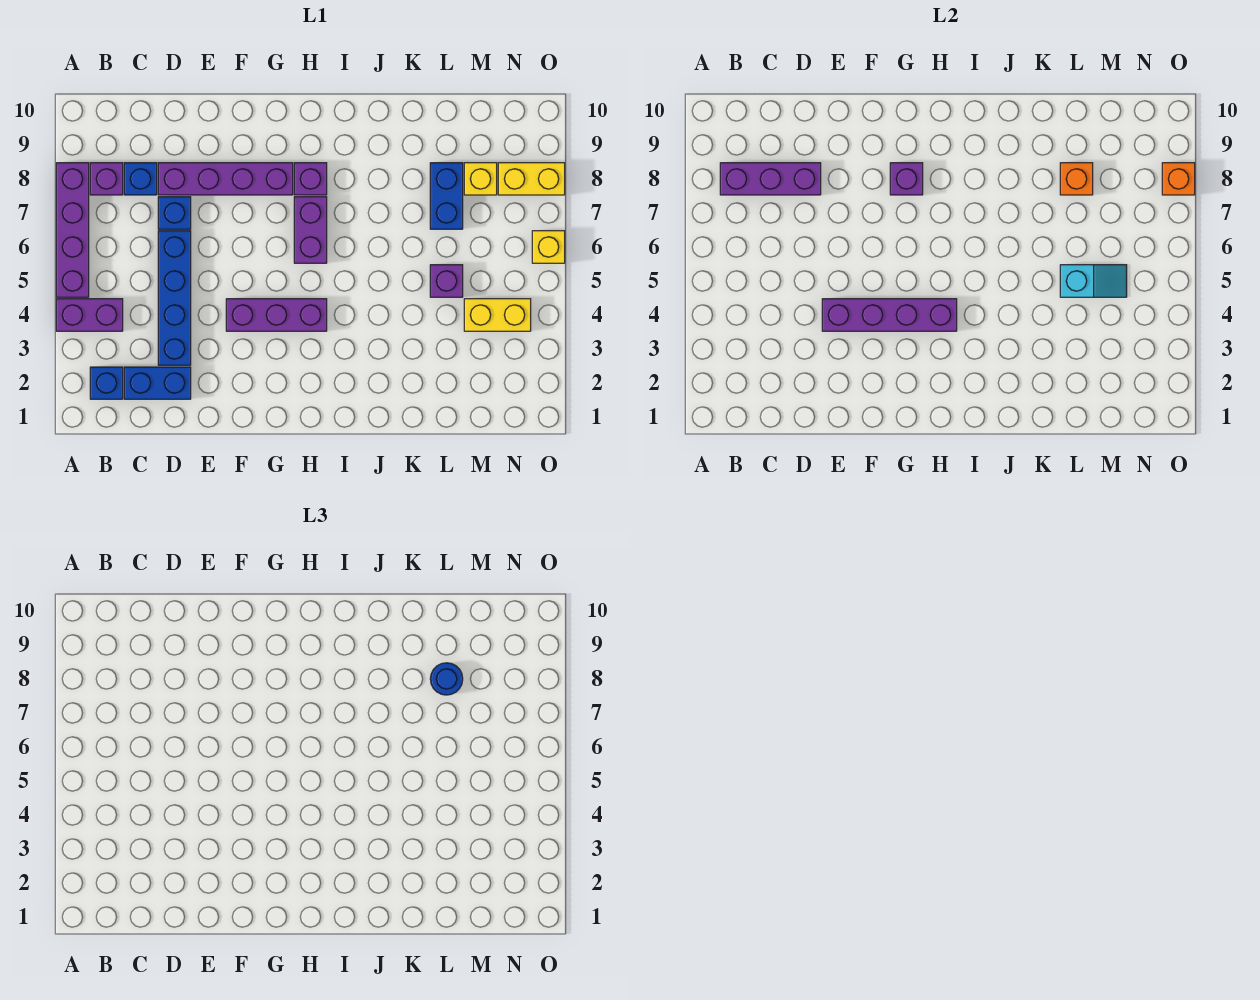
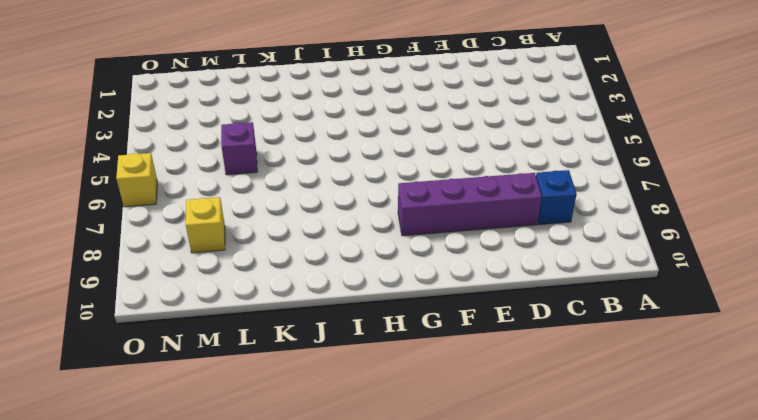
none -> purple 1x2 brick [56,299,123,331]
none -> purple 1x4 brick [56,163,89,297]
none -> blue 1x1 brick [90,367,123,399]

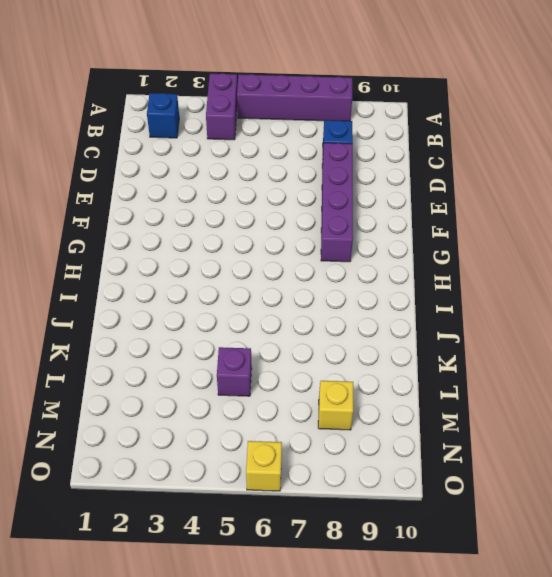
none -> purple 1x1 brick [90,163,123,195]
none -> blue 1x2 brick [124,367,191,399]
none -> blue 1x4 brick [158,231,191,365]

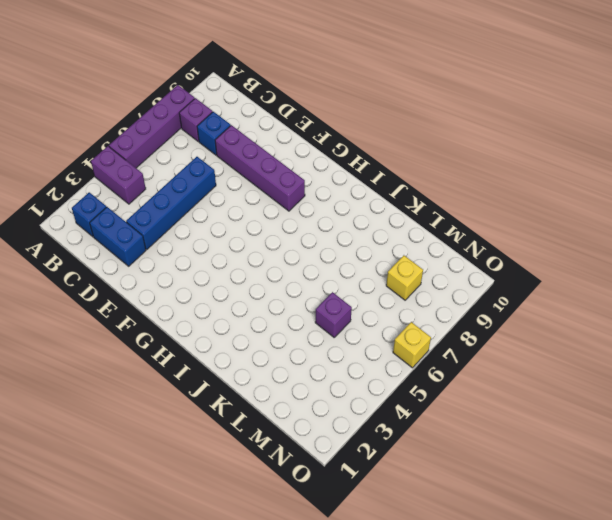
none -> blue 1x1 brick [158,197,191,229]
none -> purple 1x3 brick [226,299,327,331]
none -> purple 1x2 brick [294,197,327,263]

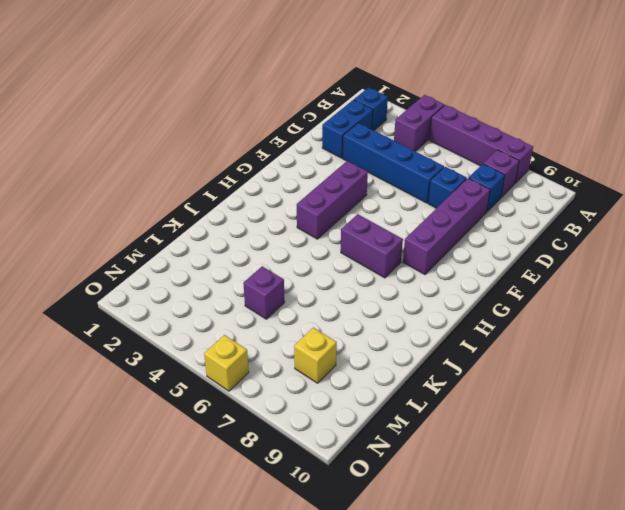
none -> purple 1x1 brick [294,163,327,195]
none -> blue 1x2 brick [430,163,463,229]
none -> yellow 1x2 brick [464,299,531,331]

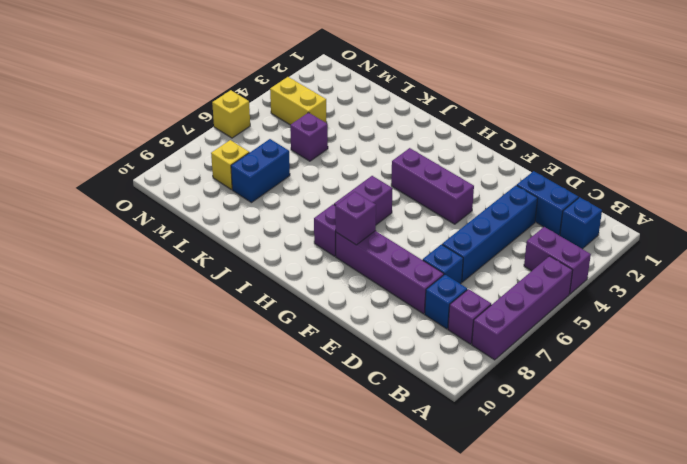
none -> yellow 1x2 brick [498,163,565,195]
none -> purple 1x3 brick [720,163,821,195]
none -> purple 1x4 brick [822,299,957,331]

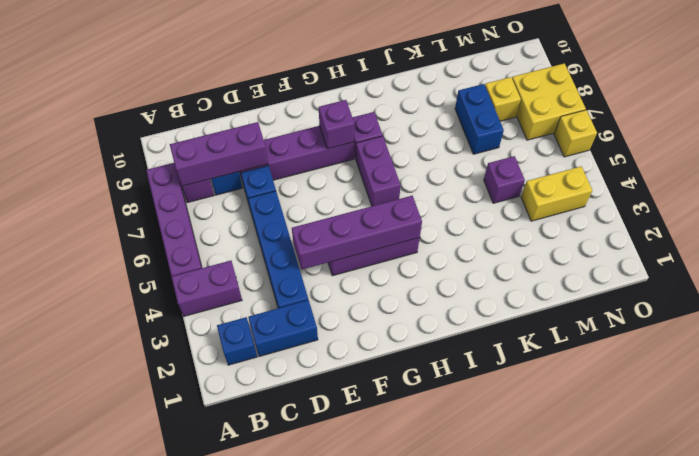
yellow 2x2 brick [512,63,586,140] -> yellow 1x2 brick [498,163,565,195]
none -> cyan 1x2 slope [1060,265,1127,297]
none -> orange 1x1 brick [1060,163,1093,195]
none -> orange 1x1 brick [1162,163,1195,195]

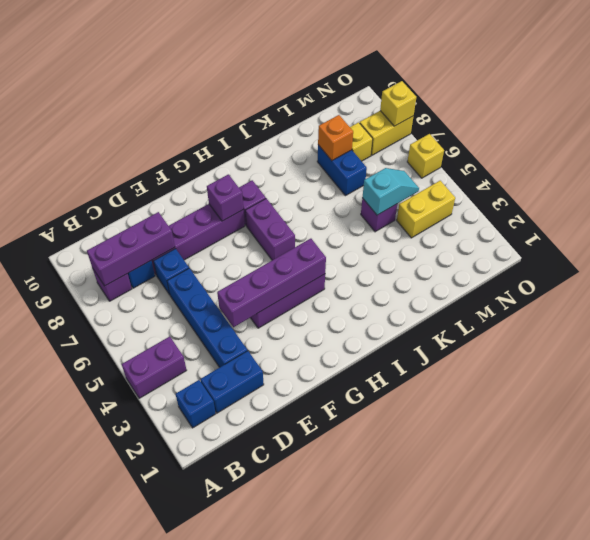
yellow 1x1 brick [380,81,416,126] -> orange 1x1 brick [1162,163,1195,195]
none -> purple 1x4 brick [56,163,89,297]
none -> blue 1x1 round brick [430,663,463,695]

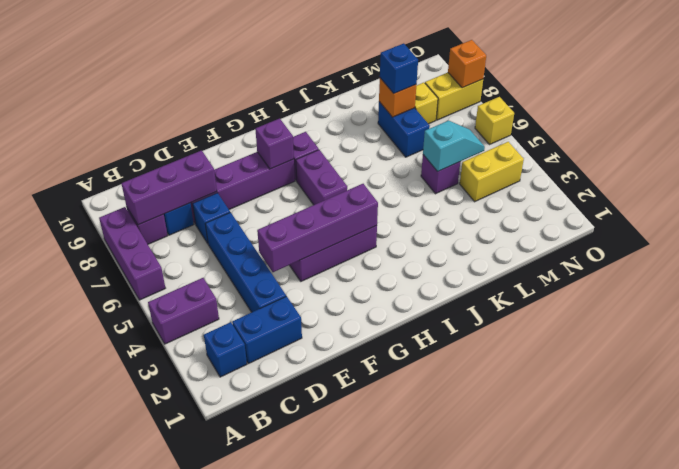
purple 1x3 brick [99,207,165,300] -> purple 1x4 brick [56,163,89,297]
blue 1x1 brick [380,43,418,93] -> blue 1x1 round brick [430,663,463,695]

